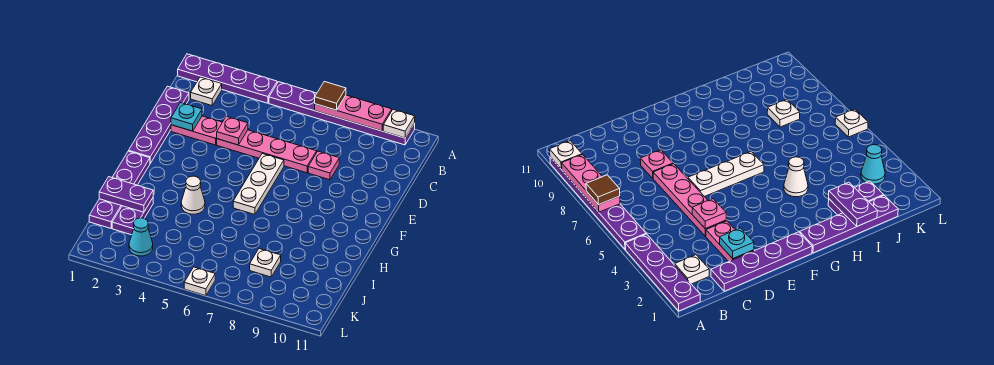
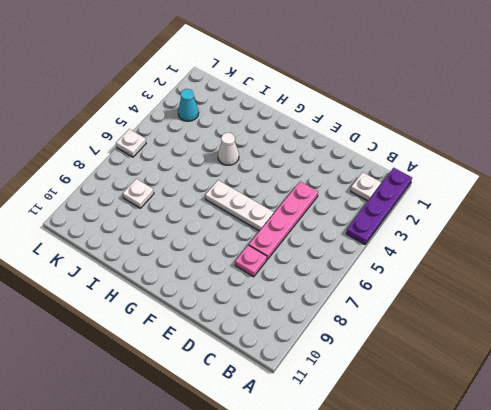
none -> purple 1x6 plate [269,82,415,145]
none -> purple 1x4 plate [129,86,189,163]
none -> pink 1x2 plate [171,116,222,145]

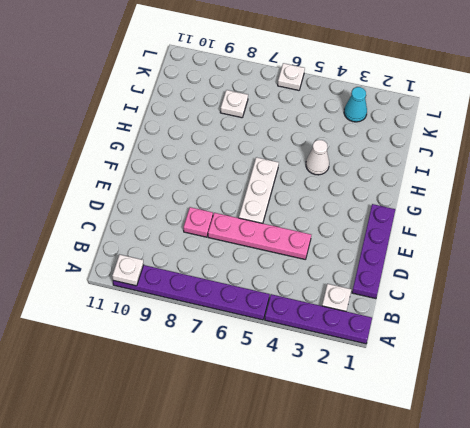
none -> pink 1x2 plate [171,116,222,145]
none -> purple 1x4 plate [89,151,150,228]
none -> purple 1x2 plate [112,198,153,235]

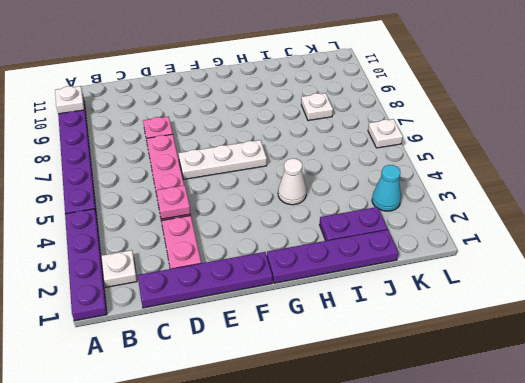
none -> pink 1x3 plate [315,95,392,131]
none -> cyan 1x1 plate [171,103,202,131]
none -> purple 1x2 plate [99,177,153,212]

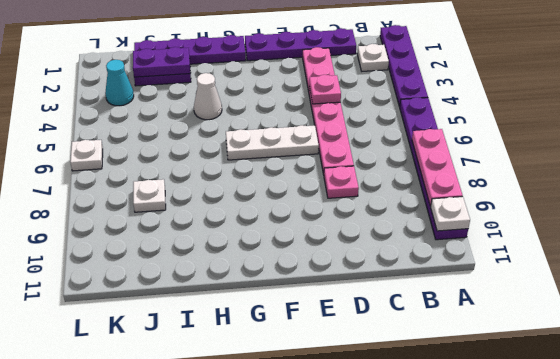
purple 1x2 plate [133,47,190,77] -> purple 1x2 plate turned to [99,177,153,212]
none -> cyan 1x1 plate [171,103,202,131]
none -> brown 1x1 tile [315,82,346,110]

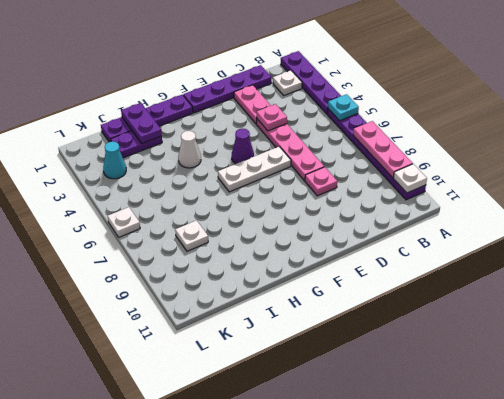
cyan 1x1 plate [328,94,359,121] -> cyan 1x1 plate moved to [171,103,202,131]
purple 1x1 cone [232,129,254,164] -> none
none -> brown 1x1 tile [315,82,346,110]

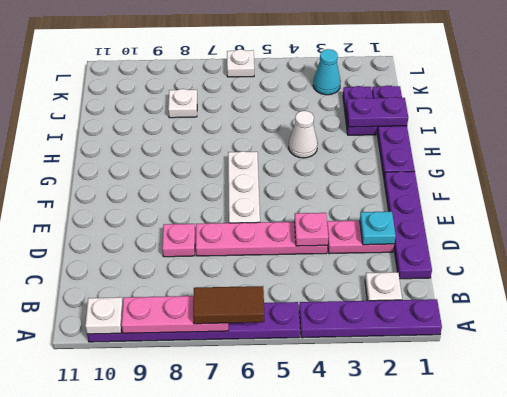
brown 1x2 tile [193,286,264,324] -> brown 1x1 tile [315,82,346,110]

